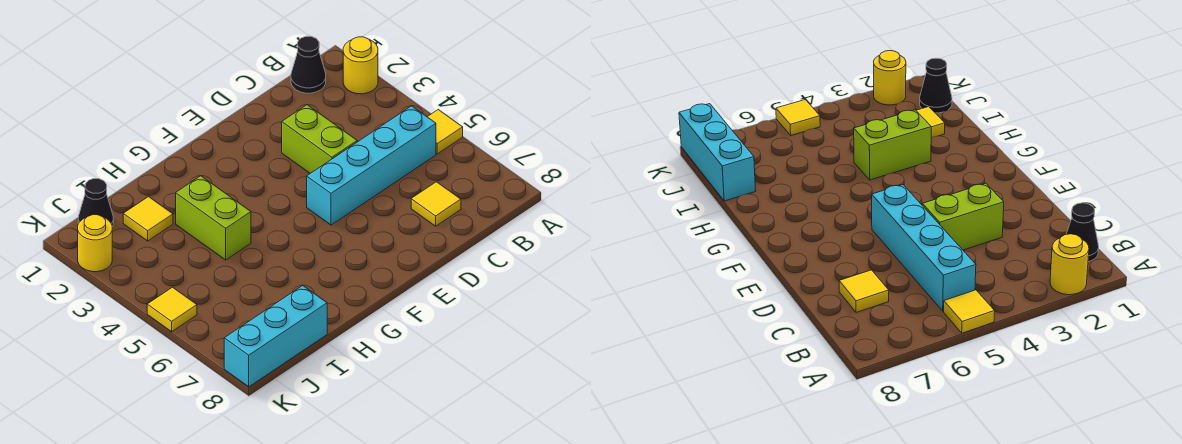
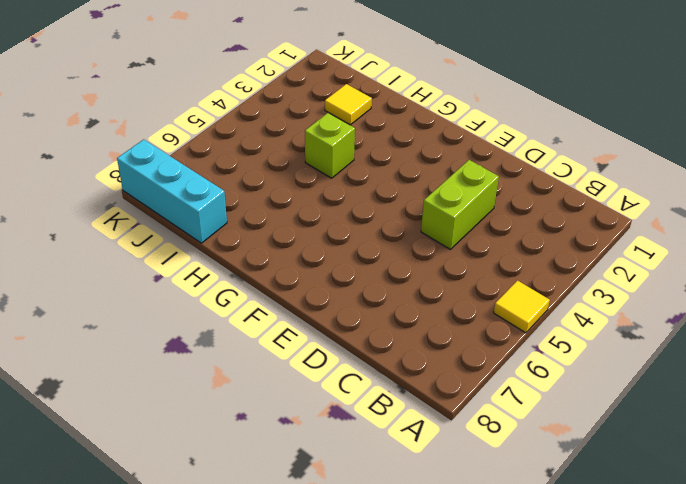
lime 1x1 brick [305,113,355,178] -> lime 1x2 brick [176,176,251,260]
none -> yellow 1x1 round brick [343,37,378,94]
none -> black 1x1 cone [291,36,326,93]
none -> cyan 1x4 brick [307,106,436,225]

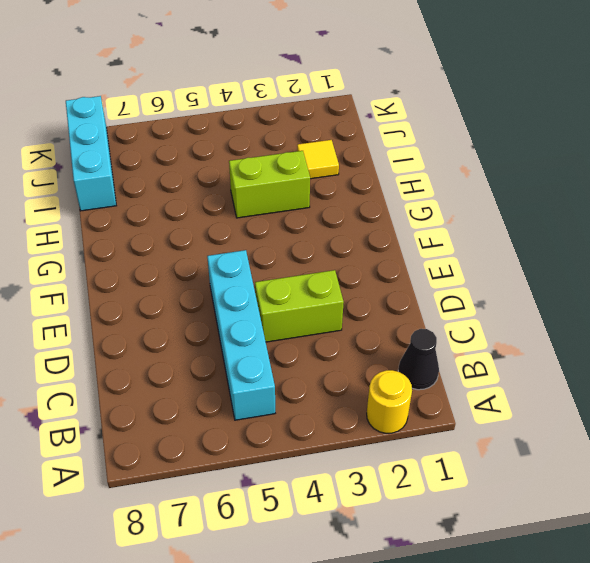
none -> yellow 1x1 tile [428,110,463,154]
none -> yellow 1x1 tile [411,182,461,226]
none -> black 1x1 cone [78,179,113,227]

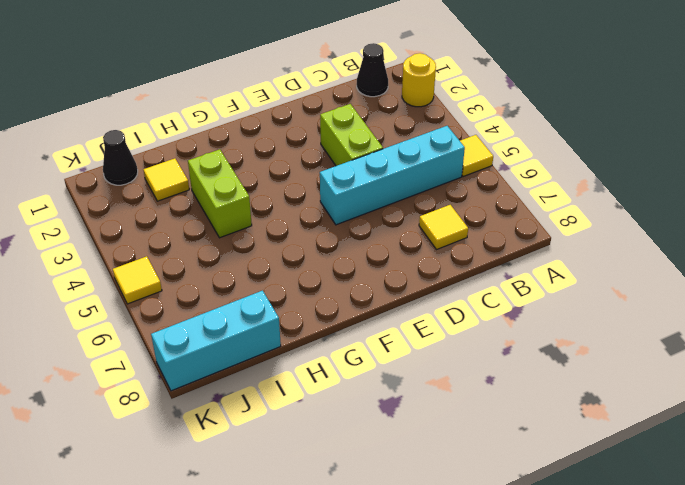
none -> yellow 1x1 round brick [78,215,112,272]

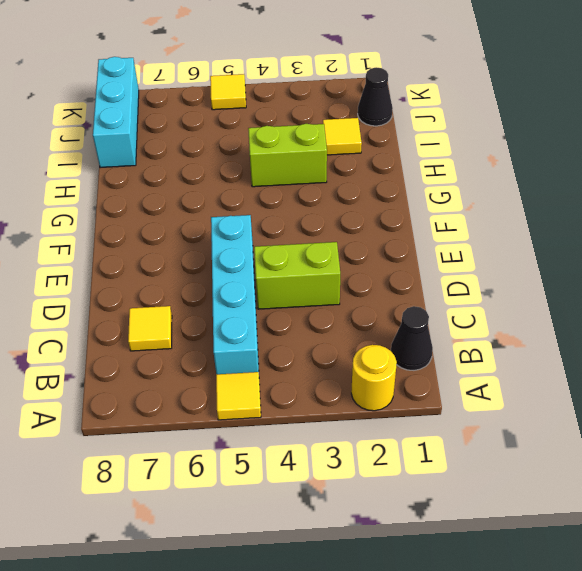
none -> yellow 1x1 round brick [78,215,112,272]

